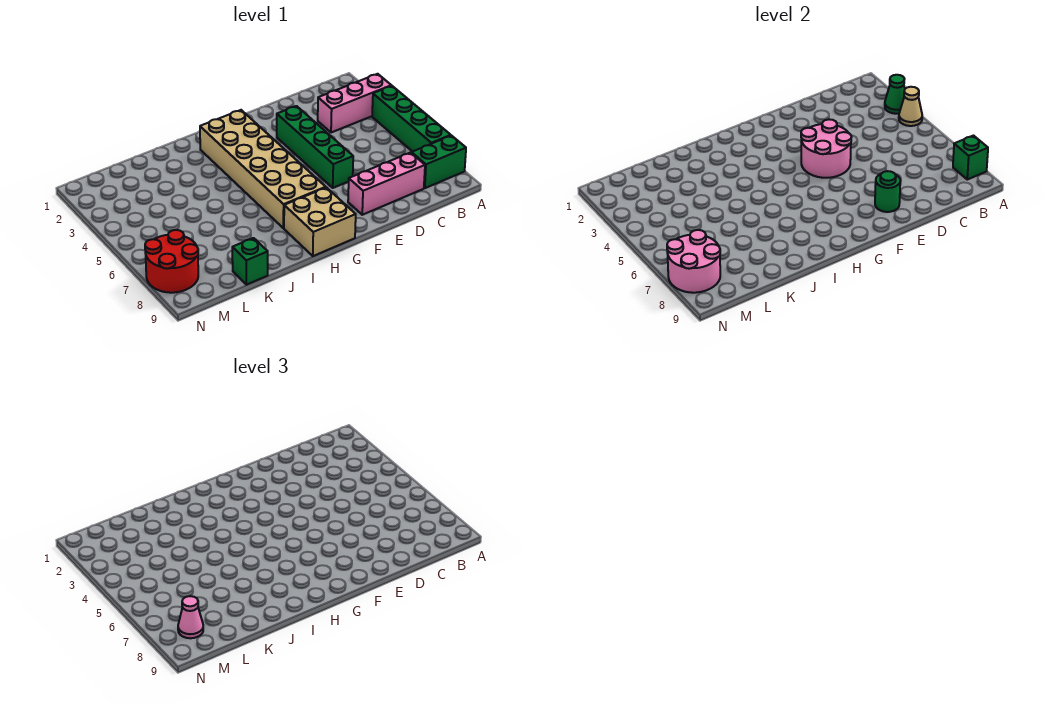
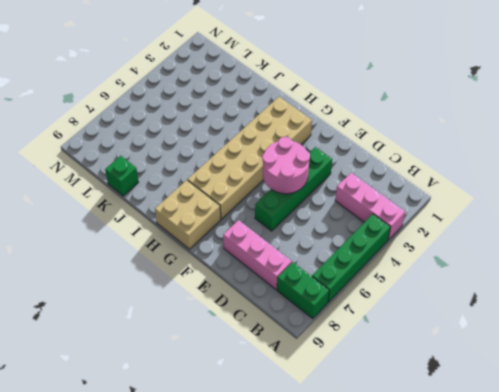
none -> red 2x2 round brick [145,230,198,293]
none -> green 1x1 cone [885,75,905,114]
none -> tan 1x1 cone [899,87,922,126]

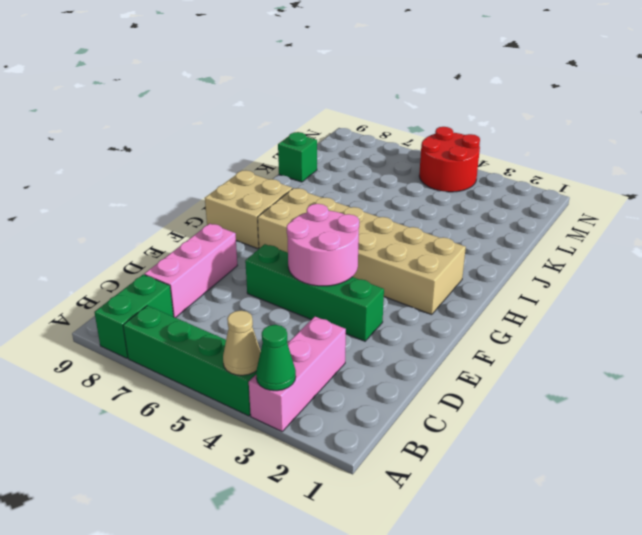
red 2x2 round brick [419,127,480,192] -> red 2x2 round brick moved to [145,230,198,293]
none -> green 1x1 brick [953,136,988,179]
none -> green 1x1 round brick [875,171,900,212]
none -> pink 2x2 round brick [667,230,720,293]

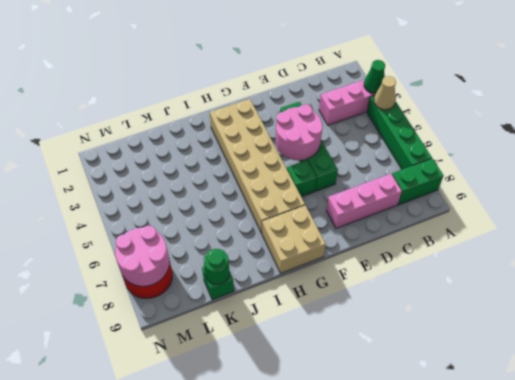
green 1x1 brick [287,160,317,197] -> green 1x1 brick moved to [953,136,988,179]
green 1x1 round brick [204,249,230,284] -> green 1x1 round brick moved to [875,171,900,212]
none -> pink 1x1 cone [178,596,203,638]

